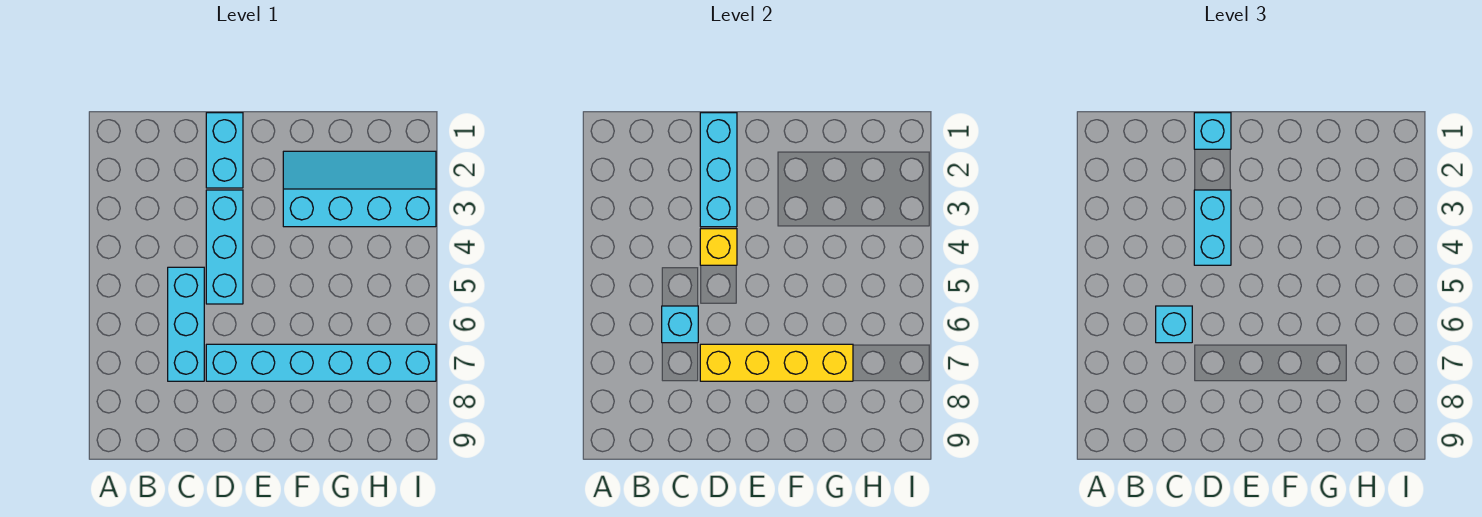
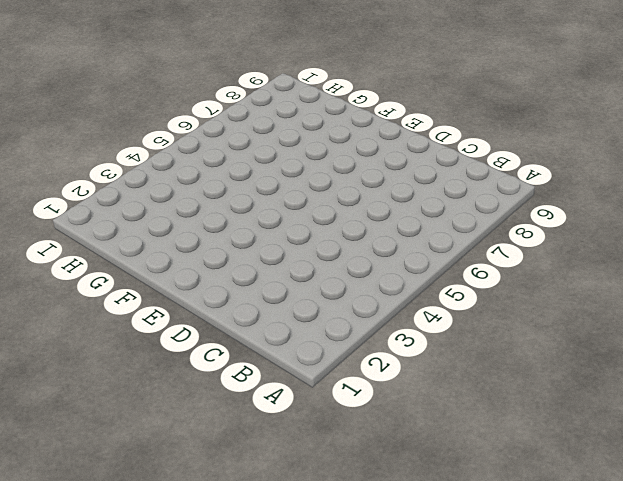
none -> cyan 1x3 brick [168,267,204,381]
none -> cyan 1x2 brick [206,113,243,188]
none -> cyan 1x3 brick [206,190,243,304]

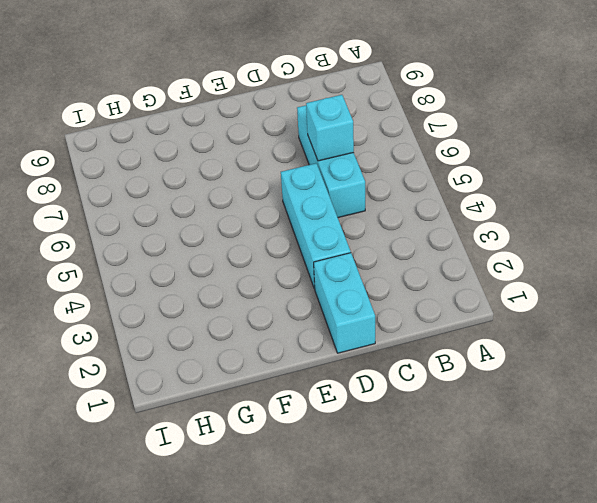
none -> cyan 1x6 brick [206,344,436,381]
none -> cyan 2x4 slope [283,151,436,227]
none -> cyan 1x3 brick [700,113,737,227]

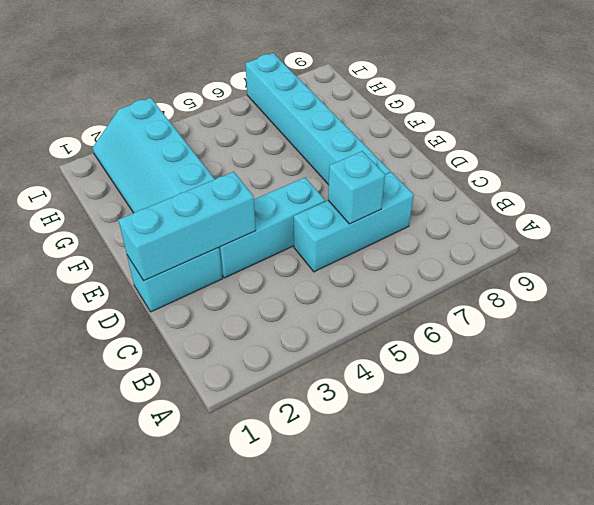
none -> yellow 1x1 brick [700,229,737,265]
none -> yellow 1x4 brick [700,344,853,381]
none -> cyan 1x1 brick [1156,306,1192,343]

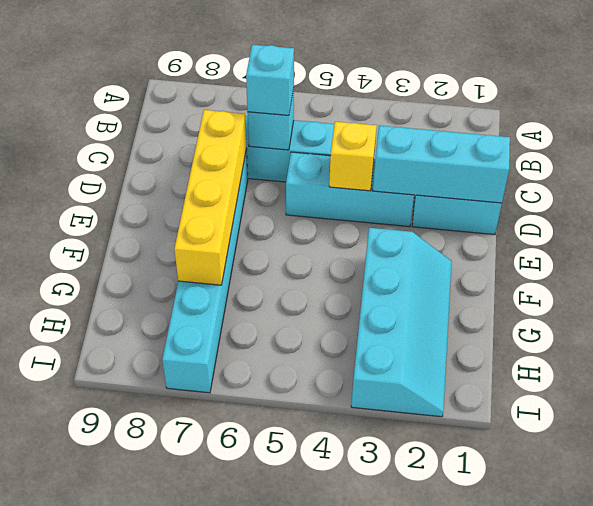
none -> cyan 1x1 brick [1194,113,1231,149]
none -> cyan 1x2 brick [1194,190,1231,265]

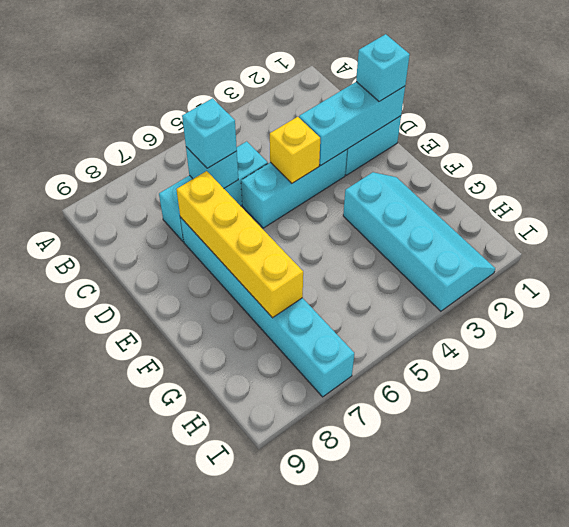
none -> cyan 1x2 brick [1194,190,1231,265]

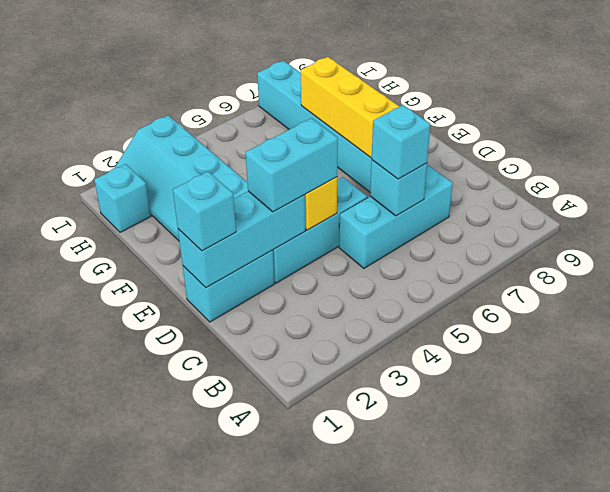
cyan 1x1 brick [94,164,151,232] -> none

